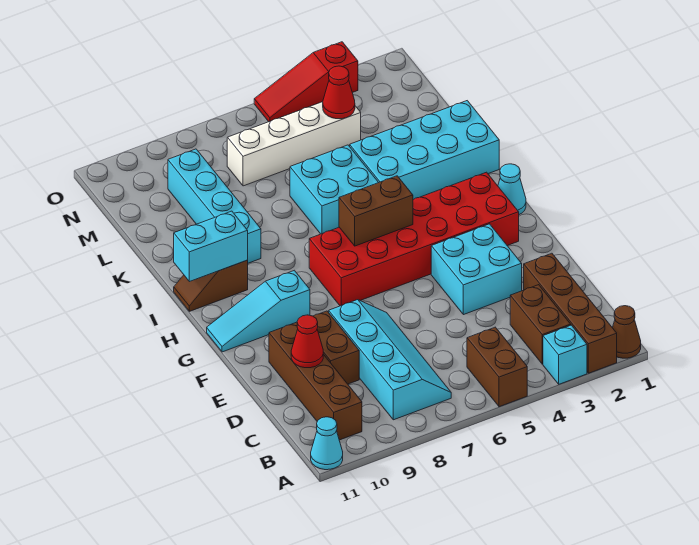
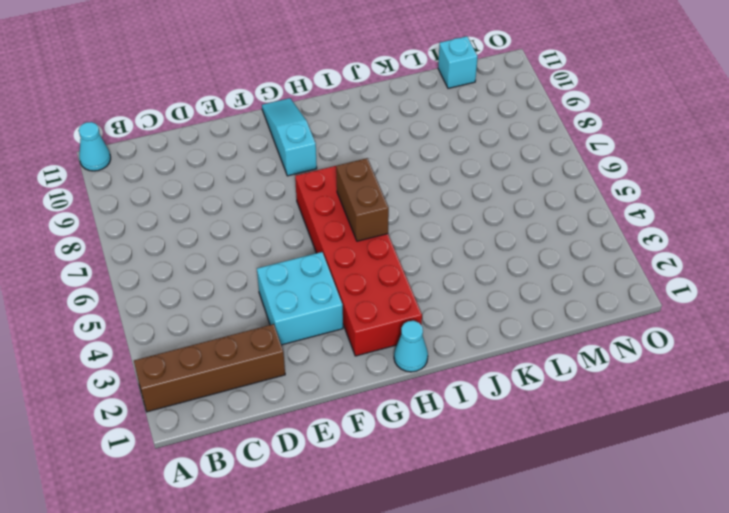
cyan 1x1 brick [438,36,478,88] -> cyan 1x1 brick moved to [543,325,587,384]
none -> brown 1x1 cone [612,306,641,358]
none -> brown 1x2 brick [467,327,527,407]
none -> brown 1x2 brick [510,285,571,364]

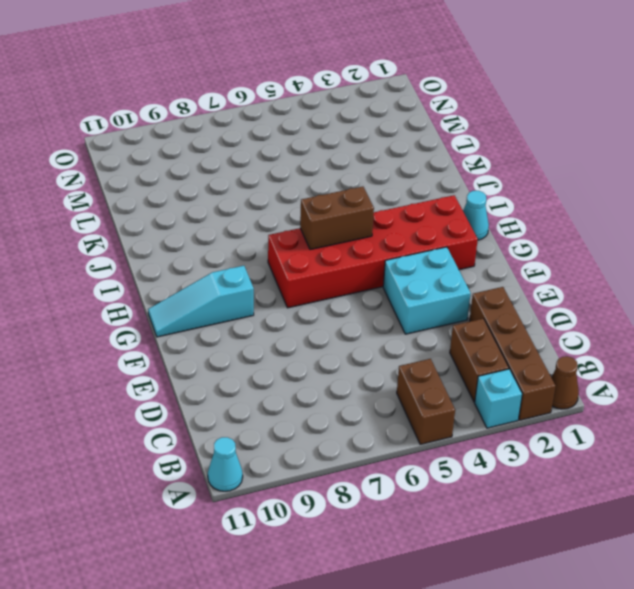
none -> cyan 2x4 slope [329,300,451,420]
none -> brown 1x4 brick [269,322,362,440]
none -> brown 1x2 brick [313,311,359,384]

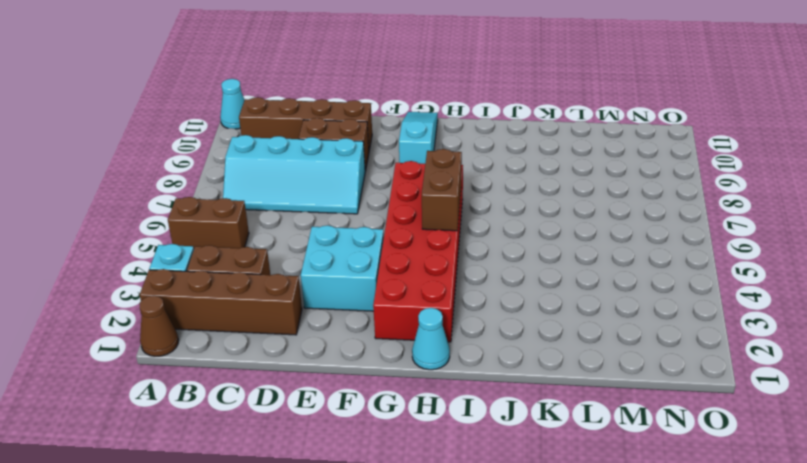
none -> brown 1x2 slope [174,260,248,311]
none -> cyan 2x4 brick [350,101,499,200]
none -> cyan 2x2 brick [290,145,379,234]

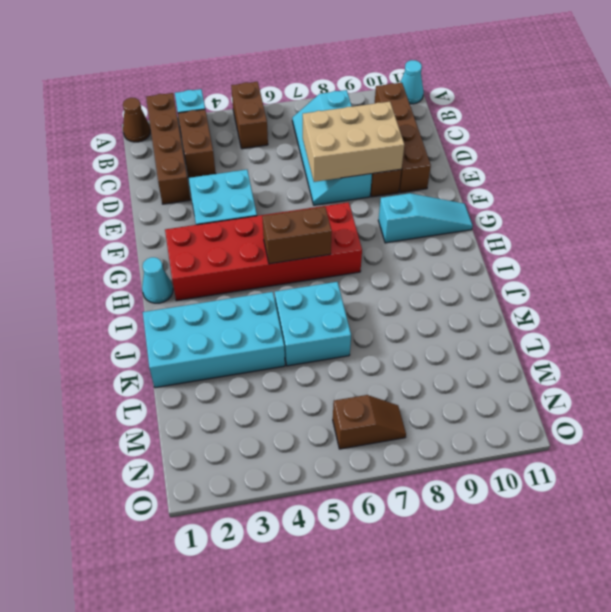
tan 2x3 brick [303,102,404,182] -> none
brown 1x2 slope [333,395,406,449] -> brown 1x2 slope moved to [174,260,248,311]
none -> cyan 1x4 brick [168,149,261,263]
none -> white 1x4 brick [227,102,361,186]
none -> red 1x3 slope [254,42,358,122]

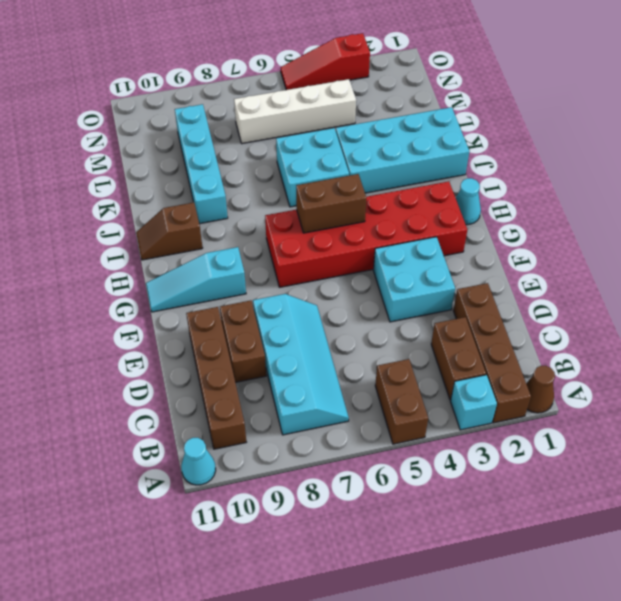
none -> red 1x1 cone [291,315,323,368]
none -> cyan 1x2 brick [174,211,248,282]
none -> red 1x1 cone [323,66,355,119]

